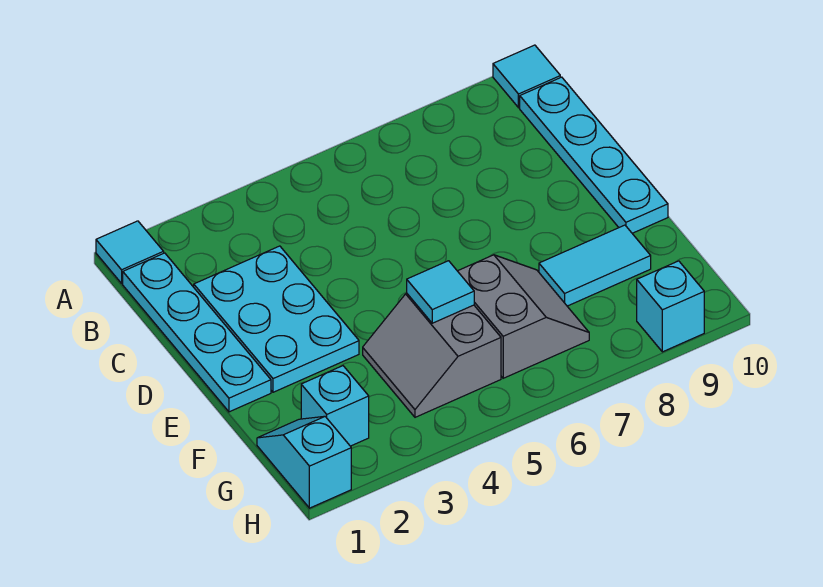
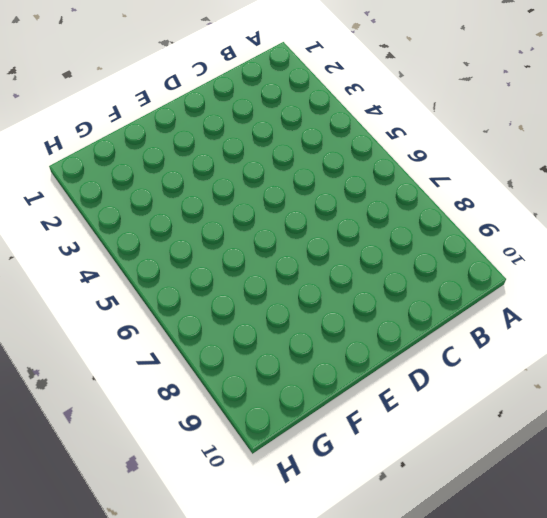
none -> cyan 1x1 tile [96,221,164,283]
none -> cyan 1x1 tile [493,45,560,108]
none -> cyan 1x4 plate [123,253,271,412]

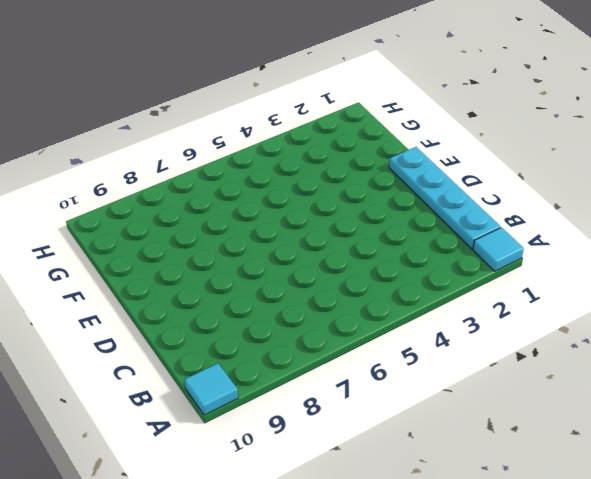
none -> cyan 1x4 plate [520,77,668,233]
none -> cyan 2x3 plate [194,246,359,392]
none -> grey 2x2 slope [363,293,501,417]

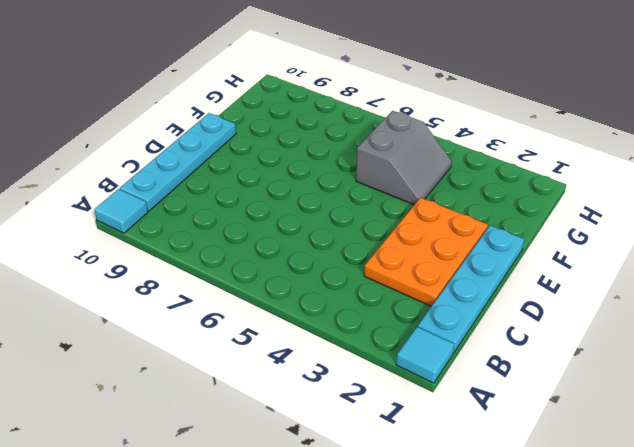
orange 2x3 plate [364,198,488,306] -> cyan 2x3 plate [194,246,359,392]
none -> grey 2x2 slope [458,255,589,378]
none -> cyan 1x2 tile [539,225,651,306]
none -> cyan 1x2 slope [257,416,351,508]

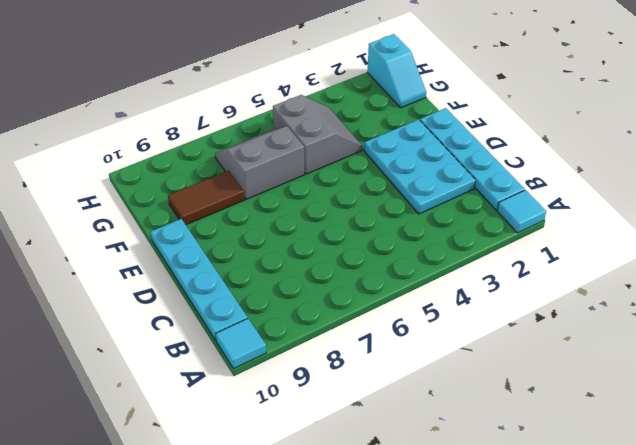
grey 2x2 slope [215,126,304,199] -> grey 2x2 slope turned to [458,255,589,378]
brown 1x2 tile [168,171,244,225] -> cyan 1x2 tile [539,225,651,306]
none -> cyan 1x1 brick [301,366,369,446]
none -> cyan 1x1 brick [637,261,704,352]
none -> cyan 1x1 tile [407,261,474,323]

